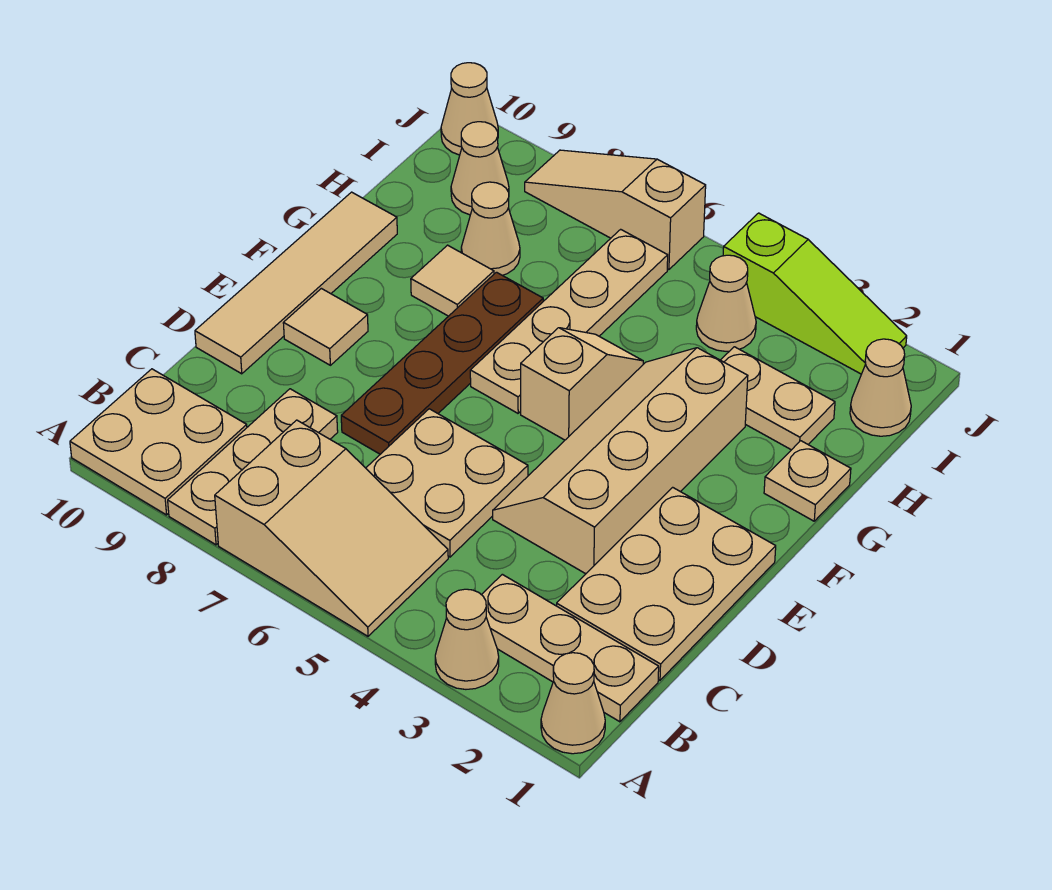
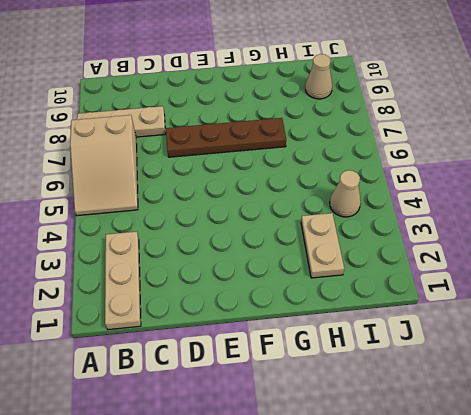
none -> tan 1x1 cone [541,653,605,754]
none -> tan 1x1 cone [435,589,499,689]
none -> tan 2x2 plate [70,369,247,515]

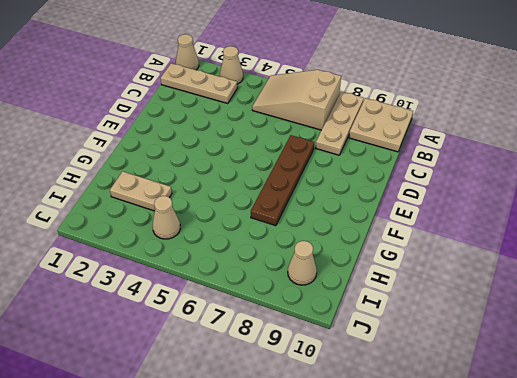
none -> tan 2x3 plate [557,487,776,680]
none -> tan 2x2 plate [366,409,528,557]
none -> tan 2x4 slope [493,348,748,574]

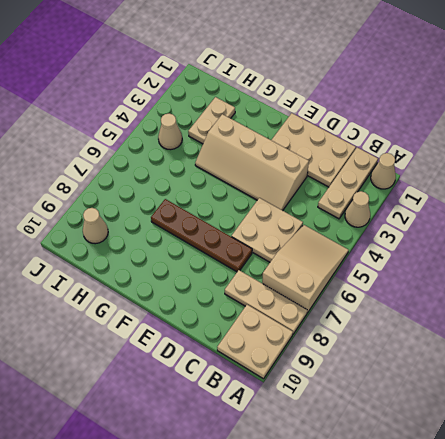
none -> tan 1x4 tile [195,192,397,374]
none -> tan 1x1 tile [283,288,368,365]
none -> tan 1x2 slope [521,328,643,440]

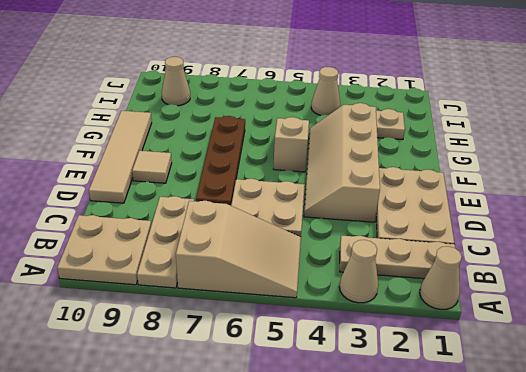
none -> tan 1x4 plate [470,229,668,413]
none -> tan 1x1 plate [764,441,851,521]
none -> tan 1x1 tile [411,245,494,316]

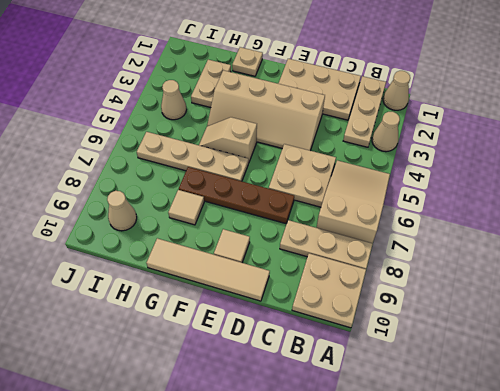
none -> tan 1x1 cone [461,182,520,275]
none -> tan 1x1 cone [850,339,911,436]
none -> lime 1x3 slope [723,213,907,374]

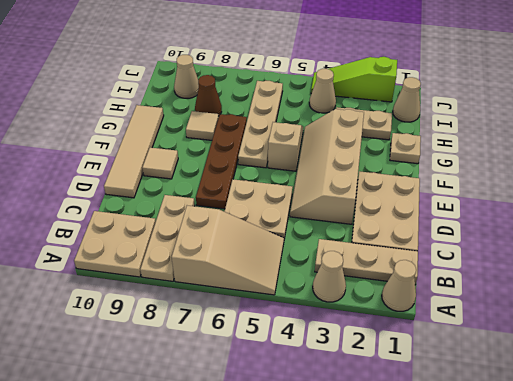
brown 1x1 cone [195,75,222,116] -> tan 1x1 cone [461,182,520,275]
lime 1x3 slope [311,57,397,102] -> lime 1x3 slope turned to [723,213,907,374]
none -> tan 1x3 slope [525,150,706,270]
none -> tan 1x1 cone [441,63,498,155]

